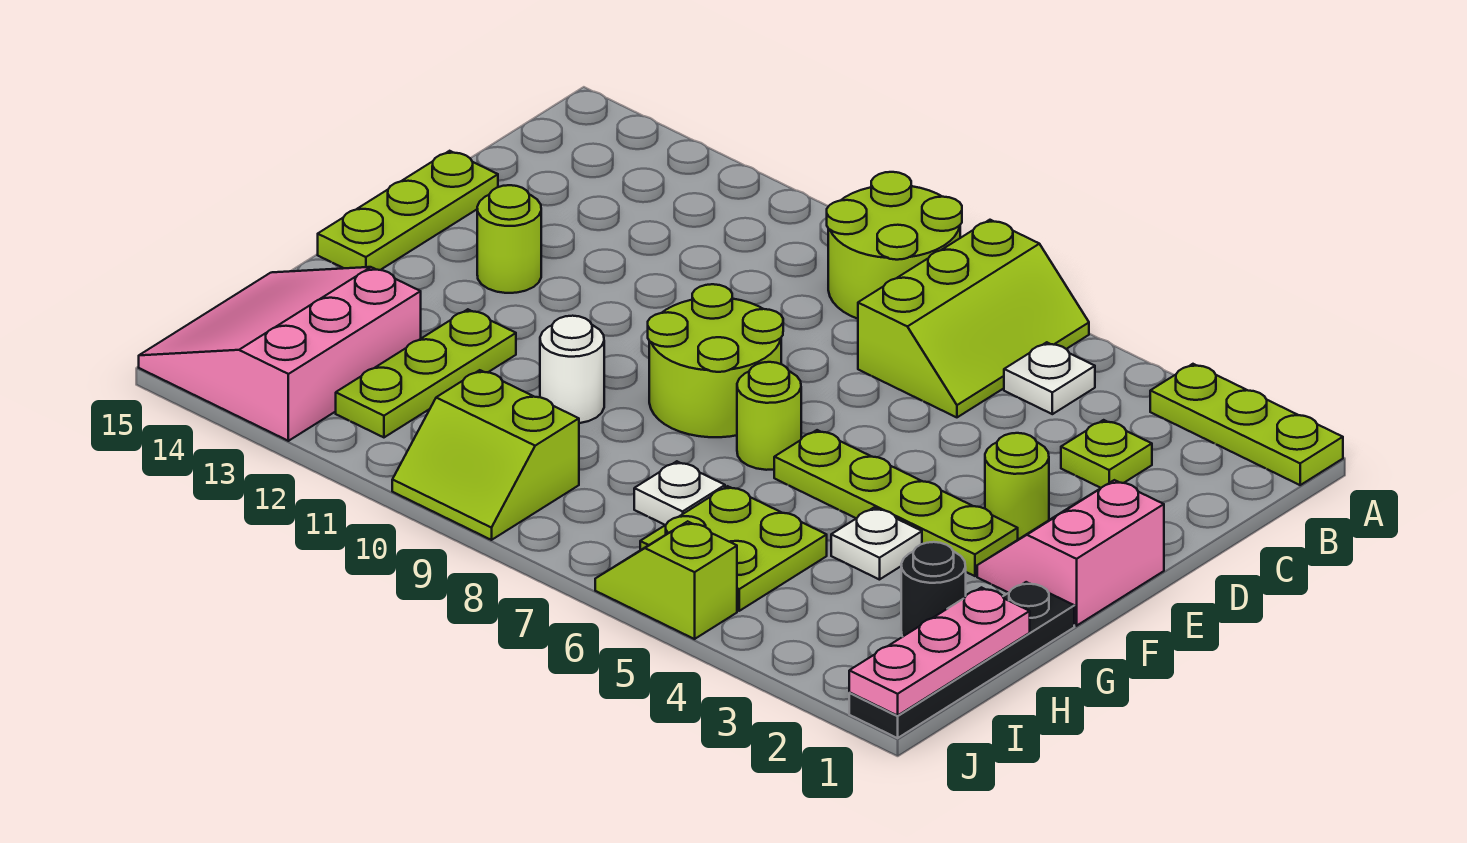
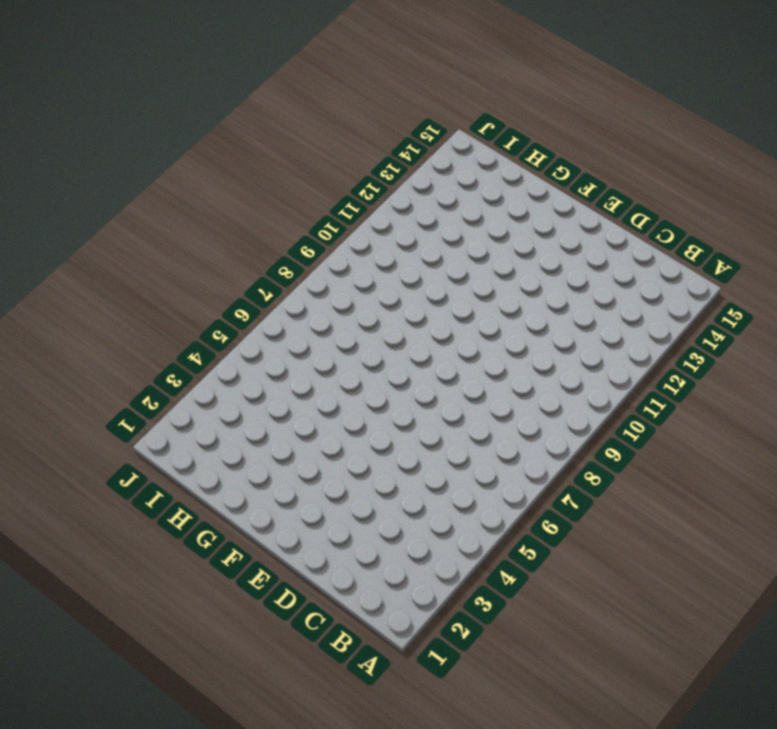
none -> lime 1x3 plate [1150,364,1343,485]
none -> lime 2x3 slope [858,220,1089,417]
none -> lime 2x2 round brick [827,172,962,319]

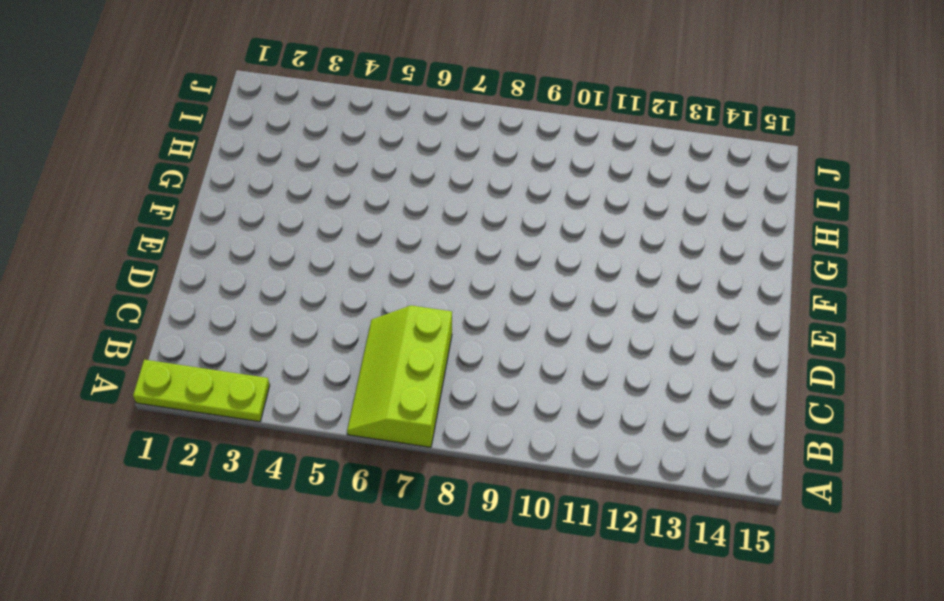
none -> lime 2x2 round brick [827,172,962,319]
none -> white 1x1 plate [1004,342,1095,414]
none -> lime 1x1 plate [1061,420,1152,488]

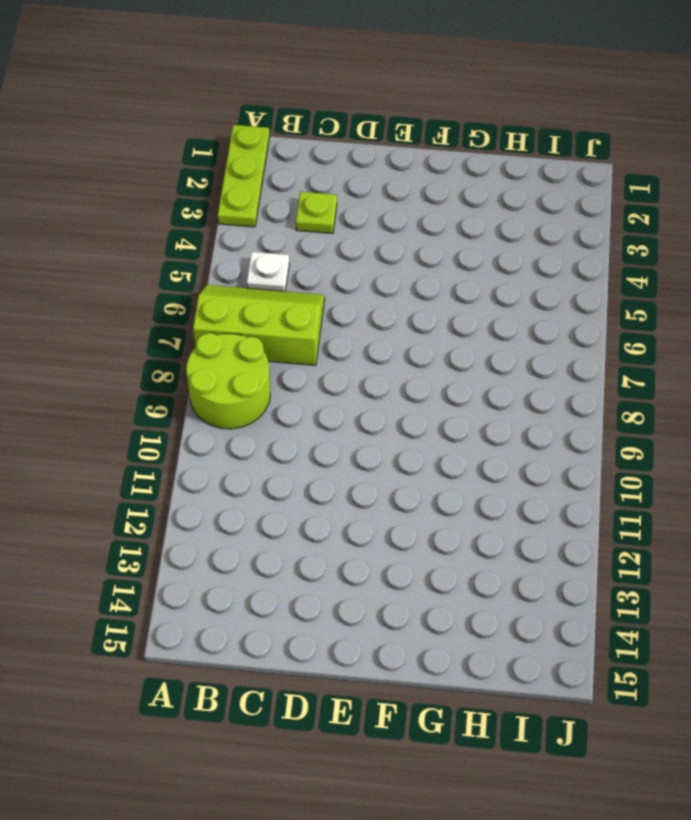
none -> lime 1x3 plate [318,151,498,270]
none -> pink 2x2 slope [977,480,1164,626]
none -> lime 1x1 round brick [985,433,1049,539]

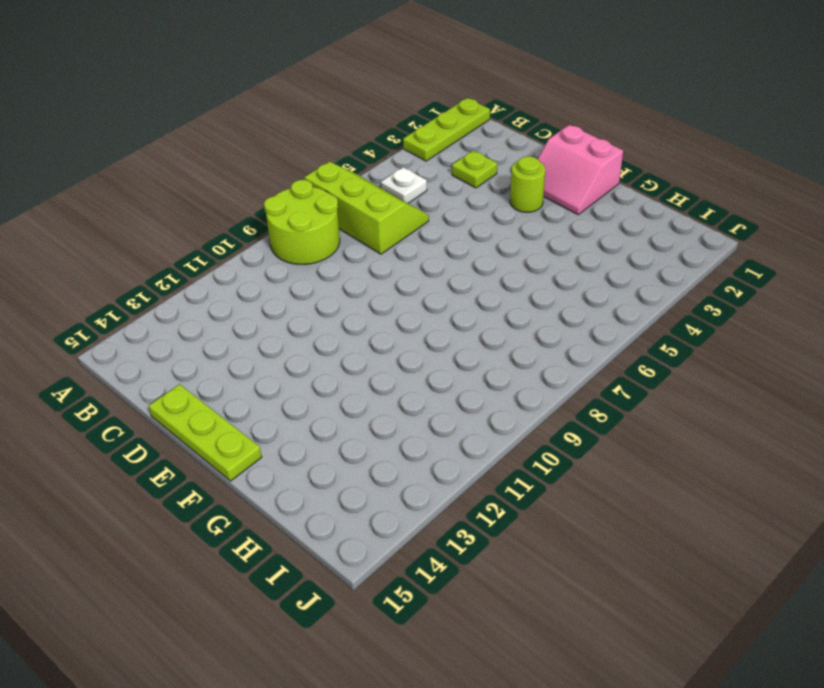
none -> lime 2x2 round brick [648,284,783,437]
none -> lime 1x1 round brick [477,185,541,293]
none -> lime 1x4 plate [774,430,1018,576]

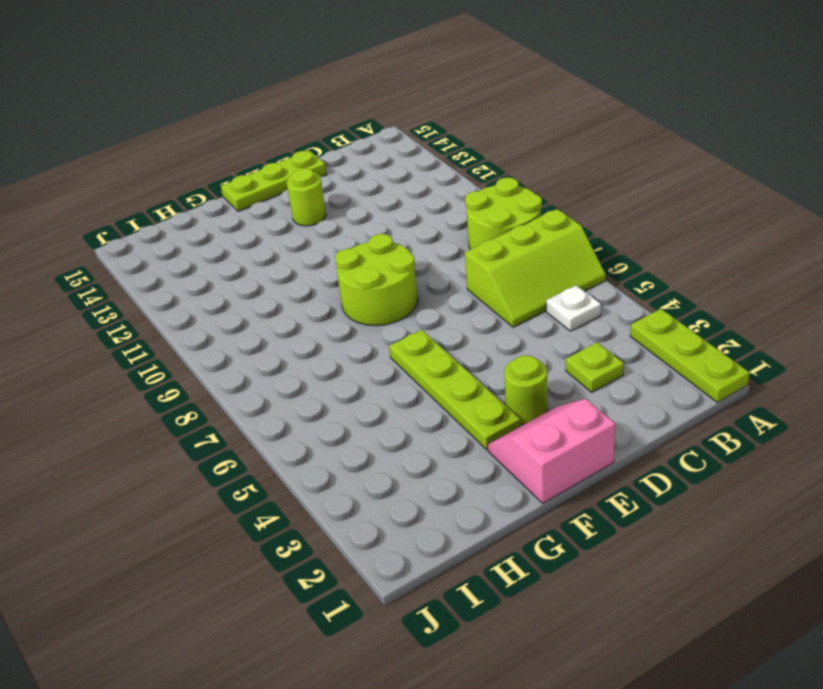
none -> lime 1x1 round brick [737,362,801,470]
none -> black 1x4 plate [849,582,1074,738]
none -> white 1x1 plate [831,508,922,580]

